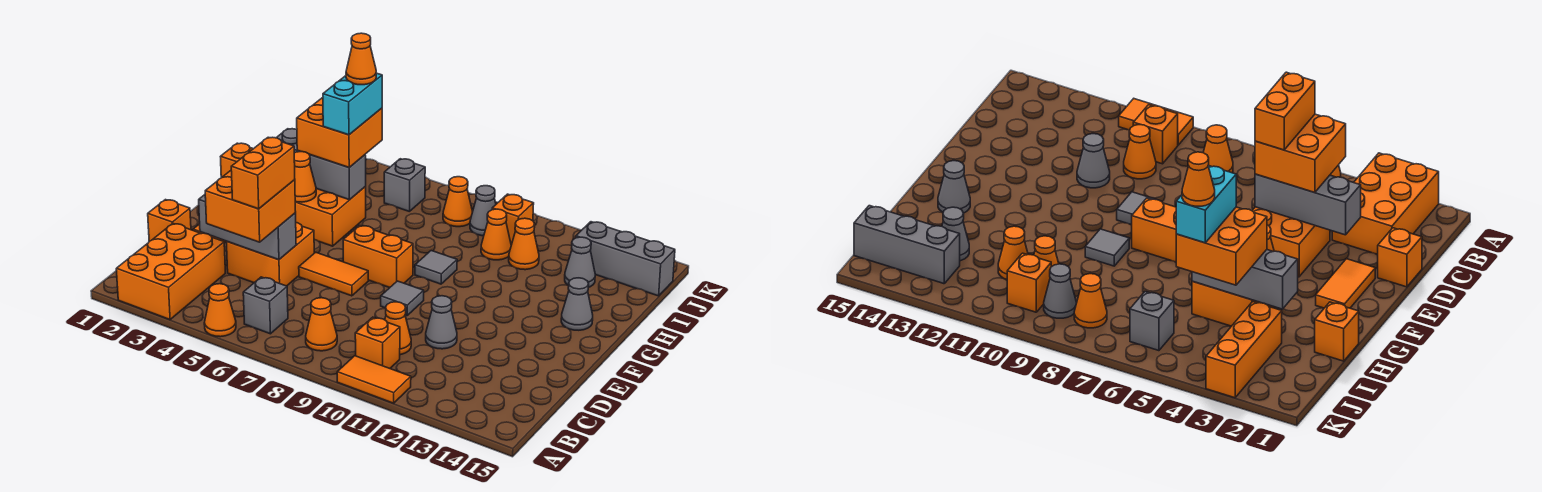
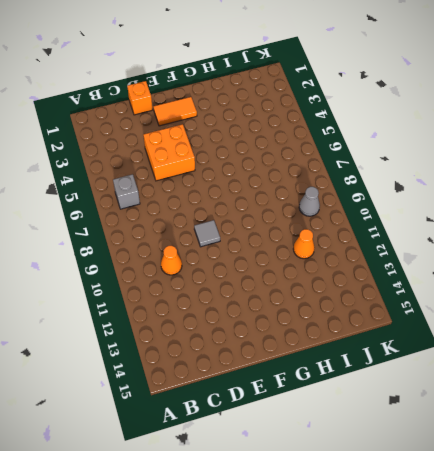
none -> orange 2x3 brick [116,223,225,320]
none -> orange 1x1 cone [204,284,236,337]
none -> orange 1x2 tile [337,356,411,403]
none -> orange 1x1 cone [306,298,337,351]

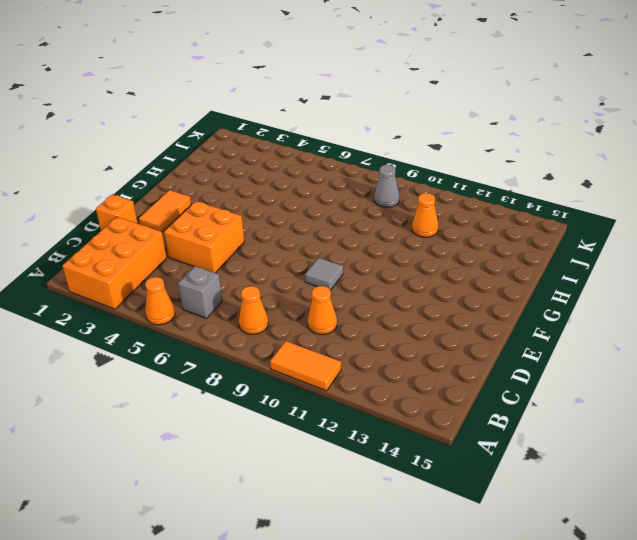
none -> orange 1x1 brick [355,317,400,368]
none -> grey 1x1 cone [426,296,457,349]
none -> orange 1x2 tile [299,252,369,296]
none -> orange 1x2 brick [343,225,413,288]

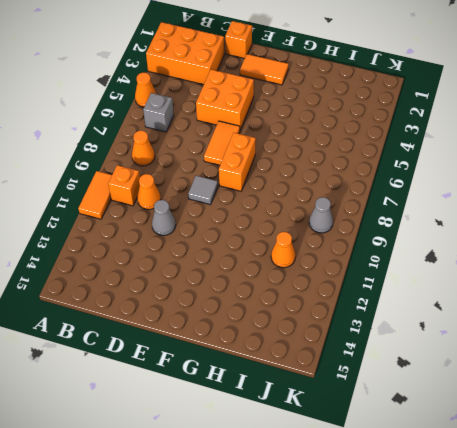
none -> orange 2x2 brick [295,187,366,246]
none -> grey 1x1 tile [415,251,457,284]
none -> grey 1x1 cone [561,278,593,330]
none -> orange 1x1 brick [220,143,253,178]

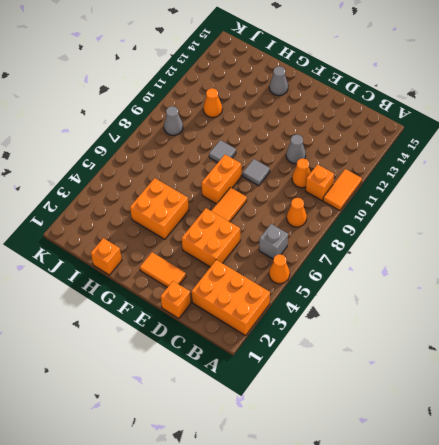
none -> orange 1x3 brick [1206,302,1282,398]
none -> orange 1x1 cone [481,209,511,260]
none -> grey 1x1 cone [565,237,595,287]
none -> grey 1x1 brick [384,159,425,212]

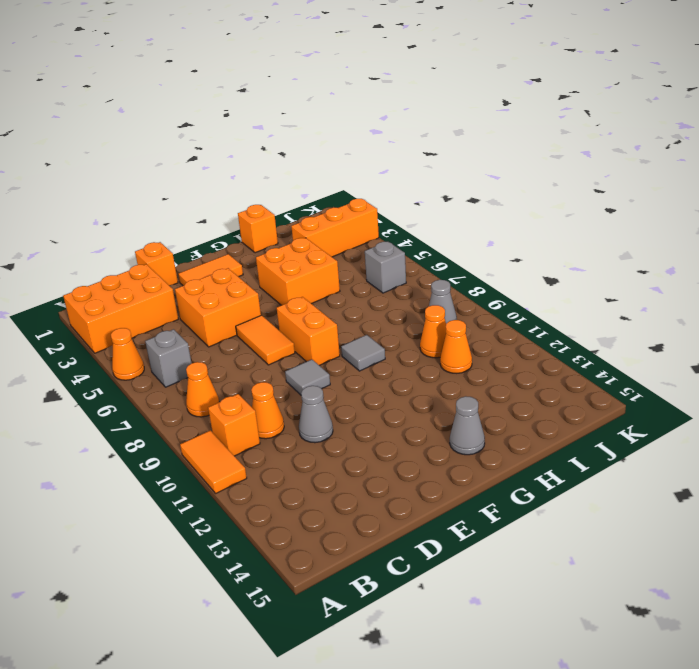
none -> grey 1x1 cone [565,237,595,287]
none -> orange 1x1 cone [443,177,473,227]
none -> orange 1x1 brick [492,194,534,245]
none -> grey 1x3 brick [576,222,675,296]

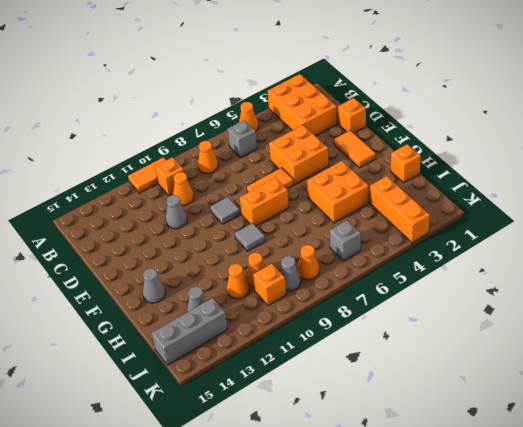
none -> grey 1x3 brick [199,195,296,260]
none -> orange 1x1 cone [294,152,316,202]
none -> grey 1x3 brick [276,129,366,200]
none -> orange 2x2 brick [205,171,296,242]

